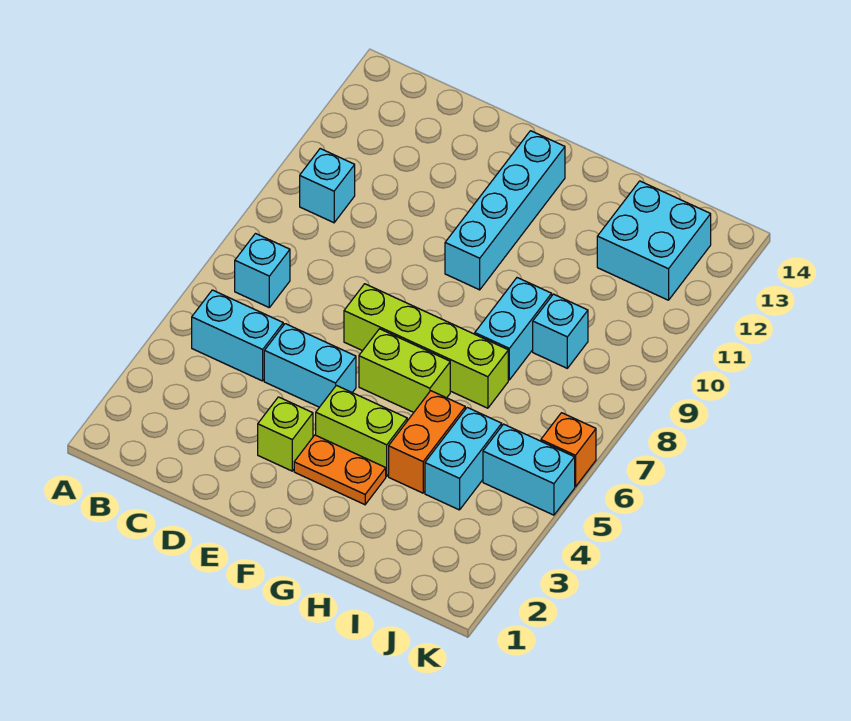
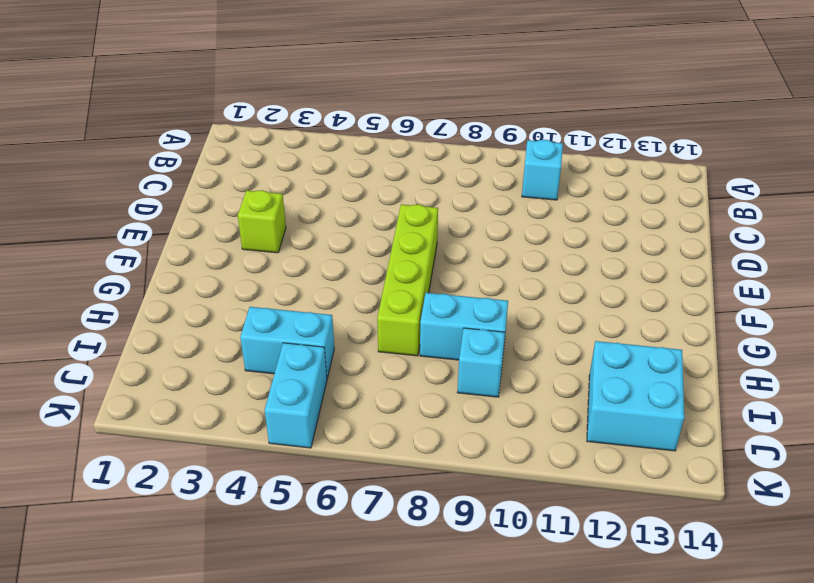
none -> cyan 1x2 brick [192,290,283,381]
none -> cyan 1x1 brick [235,234,290,307]
none -> cyan 1x2 brick [264,324,356,407]

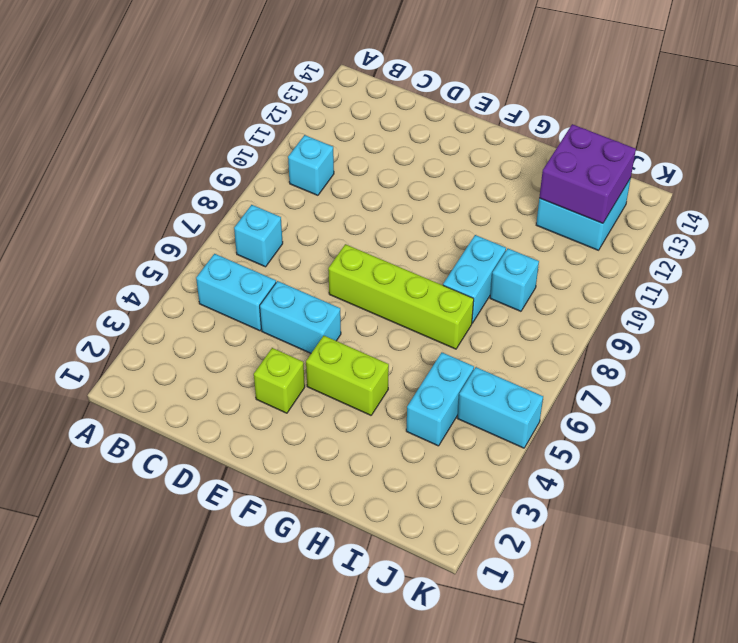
purple 2x2 brick [539,124,636,223] -> none
none -> orange 1x2 plate [294,435,386,505]
none -> lime 1x2 brick [359,329,450,412]
none -> cyan 1x4 brick [445,131,565,290]

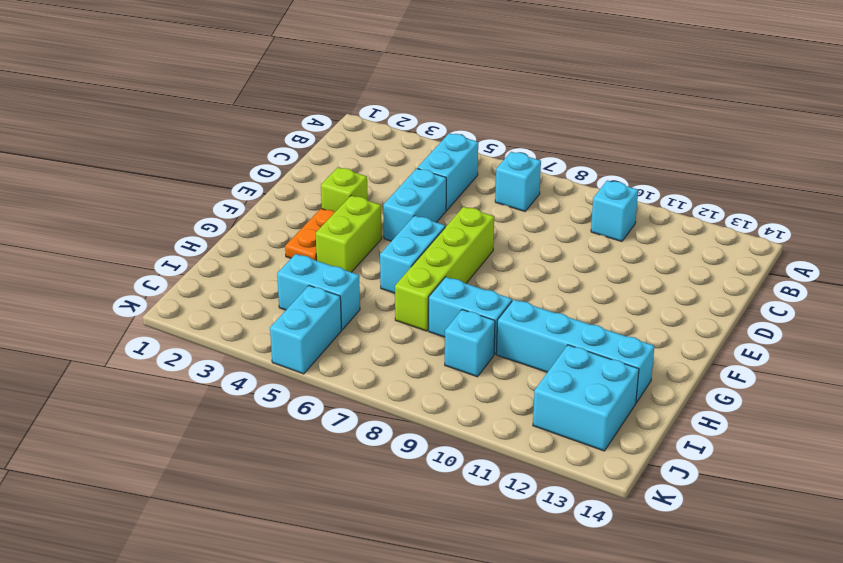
cyan 1x2 brick [380,216,445,293] -> lime 1x2 brick [359,329,450,412]
cyan 1x4 brick [496,300,654,403] -> cyan 1x4 brick moved to [445,131,565,290]
none -> orange 1x2 brick [389,391,465,493]
none -> orange 1x1 brick [541,413,596,487]

